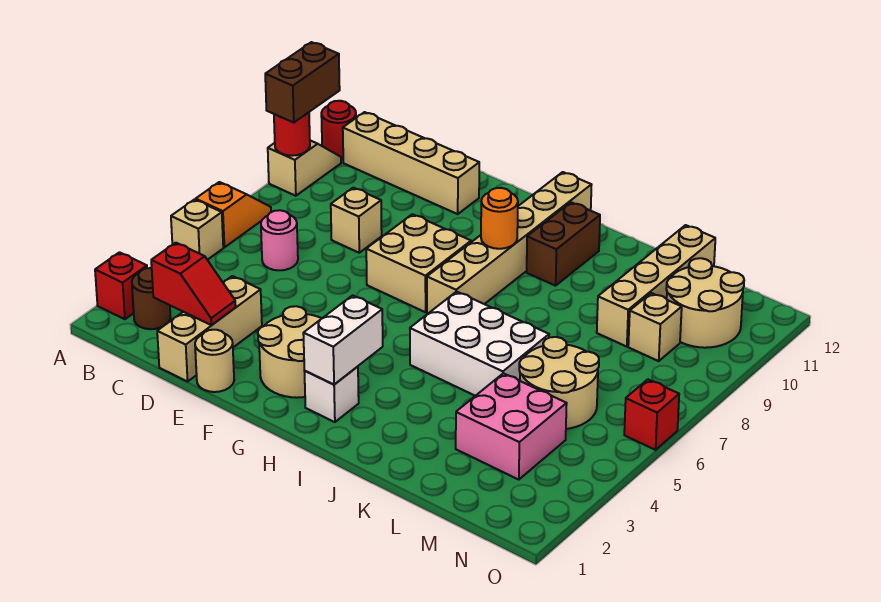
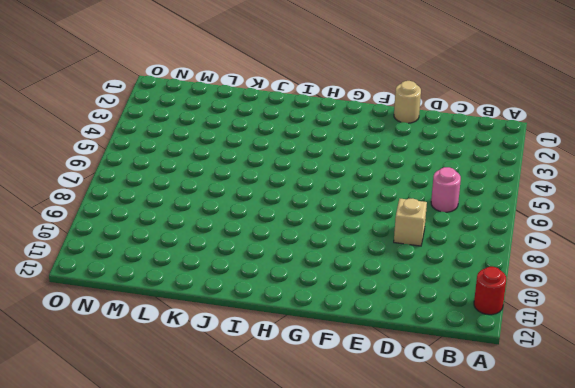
none -> red 1x1 brick [95,252,147,319]
none -> tan 1x1 brick [171,200,223,260]
none -> orange 1x2 slope [196,182,271,247]

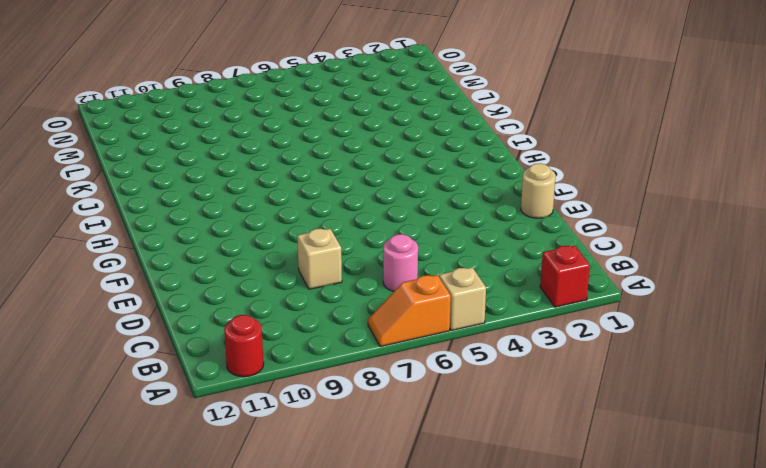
none -> tan 1x2 slope [268,141,341,196]
none -> brown 1x1 round brick [132,268,171,329]
none -> tan 1x4 brick [343,112,479,214]

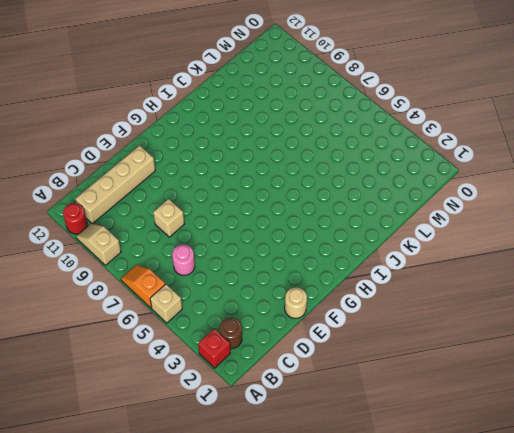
none -> tan 1x3 brick [157,276,262,382]
none -> tan 2x2 round brick [258,306,322,398]
none -> tan 2x2 brick [366,214,471,312]

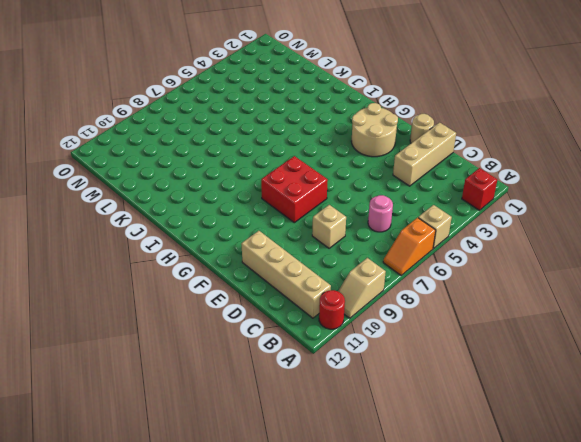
red 2x2 brick [261,156,328,223] -> tan 2x2 brick [366,214,471,312]
none -> brown 1x1 round brick [132,268,171,329]
none -> white 1x1 brick [304,366,359,422]
none -> tan 1x6 brick [427,172,591,313]

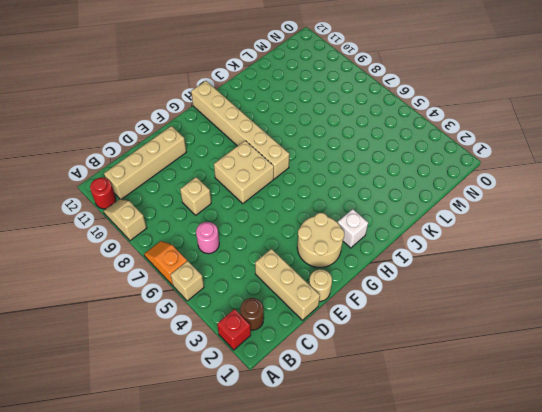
none -> white 2x3 brick [410,291,549,396]
none -> brown 1x2 brick [527,202,600,286]
none -> pink 2x2 brick [456,373,567,480]

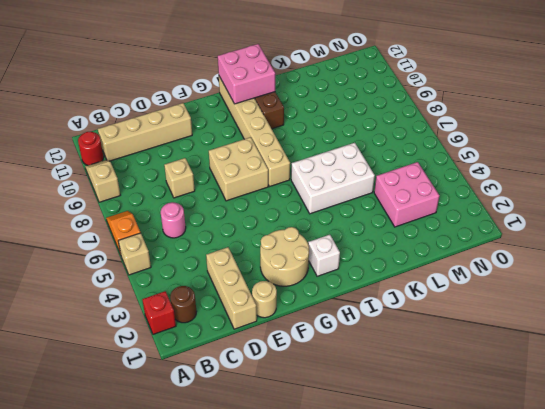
pink 2x2 brick [218,44,275,104] -> none
none -> tan 2x2 round brick [519,337,599,429]
none -> tan 1x4 brick [597,225,715,347]
none -> tan 1x1 brick [628,293,682,361]

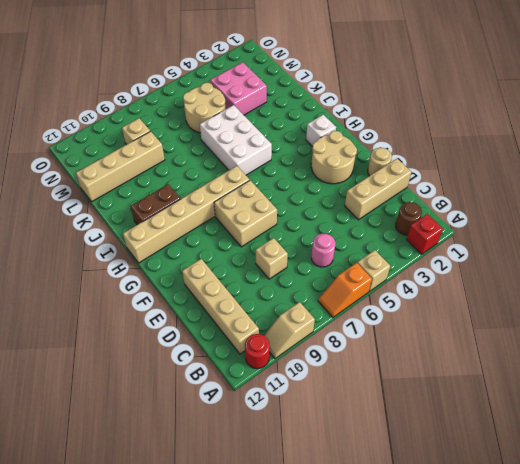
none -> tan 2x2 round brick [666,258,744,348]
none -> red 1x1 brick [624,380,679,450]
none -> red 1x1 round brick [274,112,310,156]

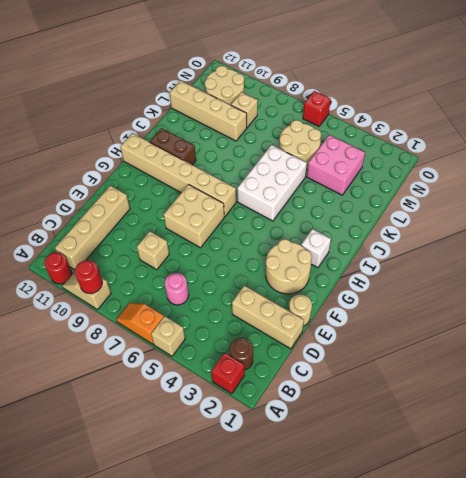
none -> red 1x2 slope [151,243,236,325]
none -> white 1x2 brick [303,295,383,385]
none -> orange 1x1 round brick [481,188,518,249]

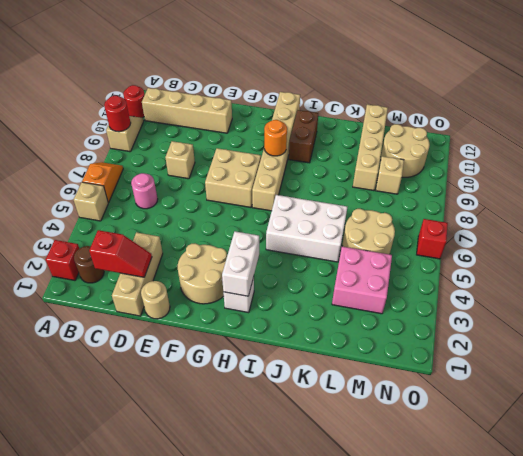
none -> brown 1x2 brick [265,42,340,123]

